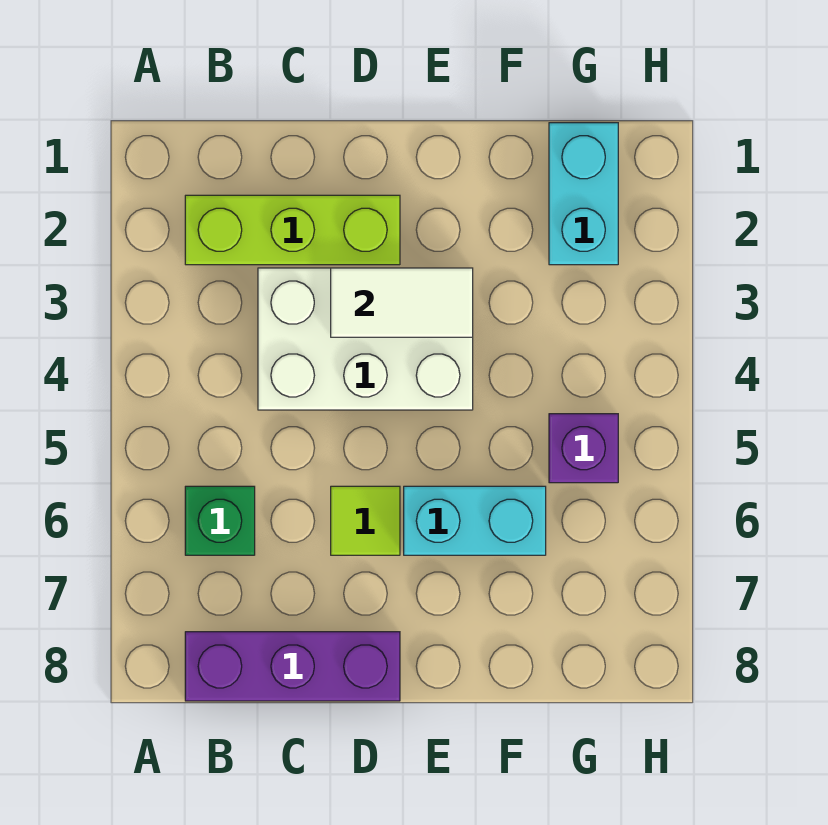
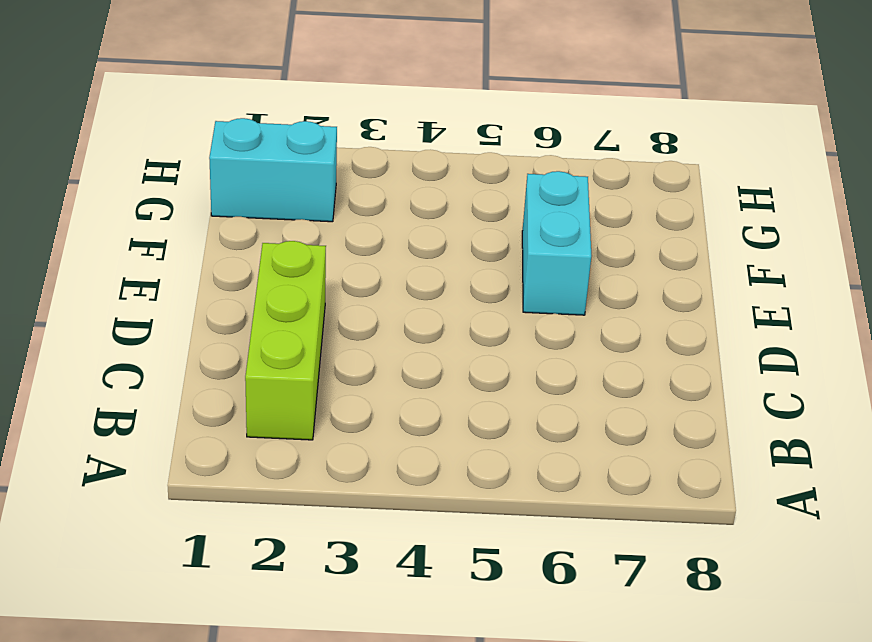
none -> green 1x1 brick [185,486,255,555]
none -> purple 1x3 brick [185,632,400,701]

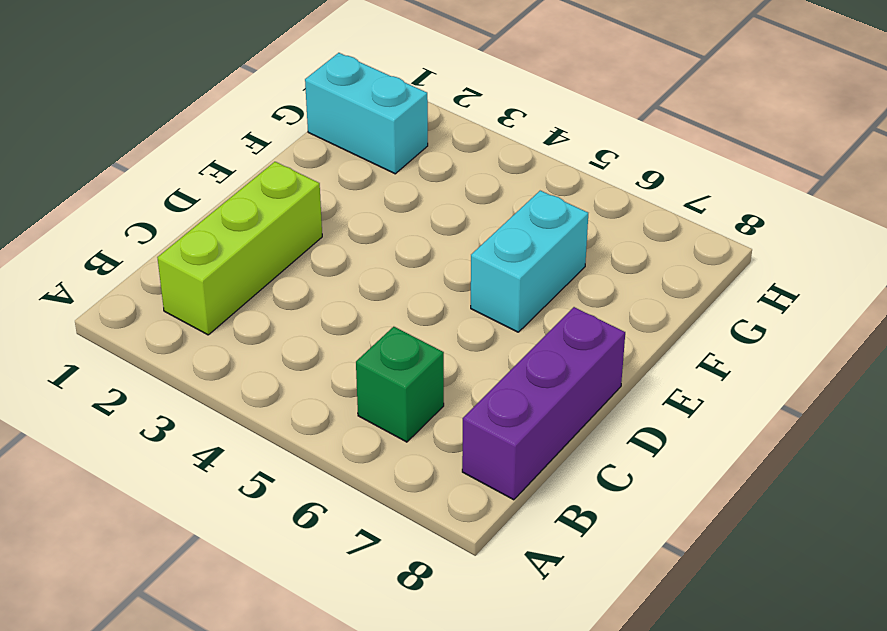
none -> white 2x3 brick [258,268,473,410]
none -> lime 1x1 tile [331,486,400,555]

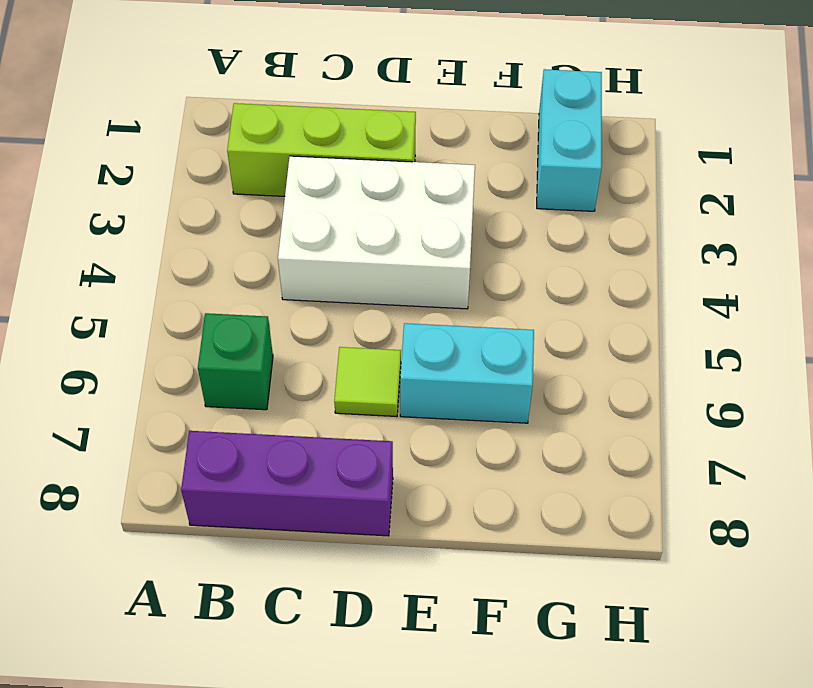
none -> purple 1x1 brick [549,414,618,483]
none -> white 1x2 tile [331,268,473,337]

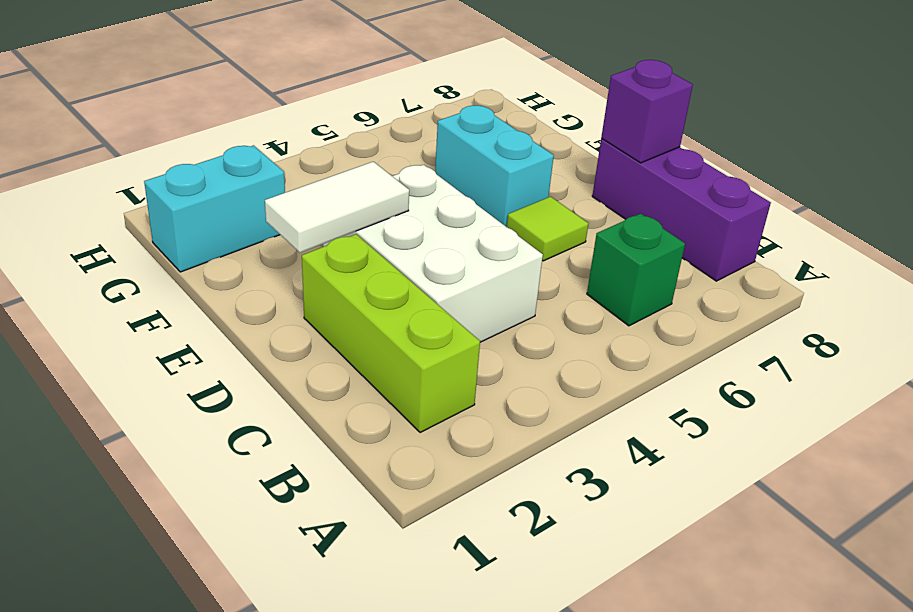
purple 1x1 brick [601,60,693,163] -> purple 1x1 brick moved to [549,414,618,483]
white 1x2 tile [265,162,409,253] -> white 1x2 tile turned to [331,268,473,337]

